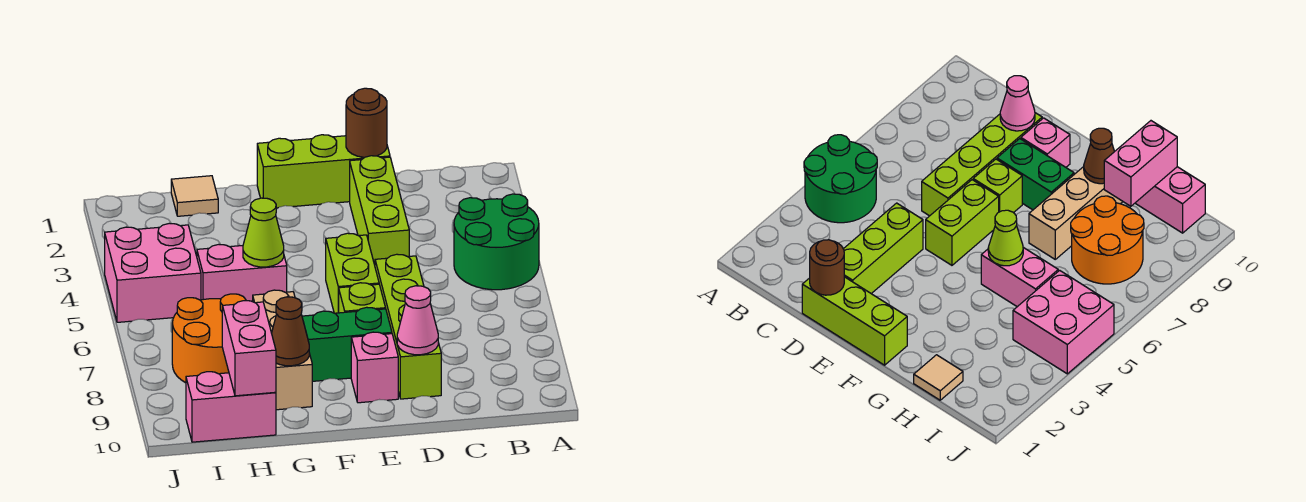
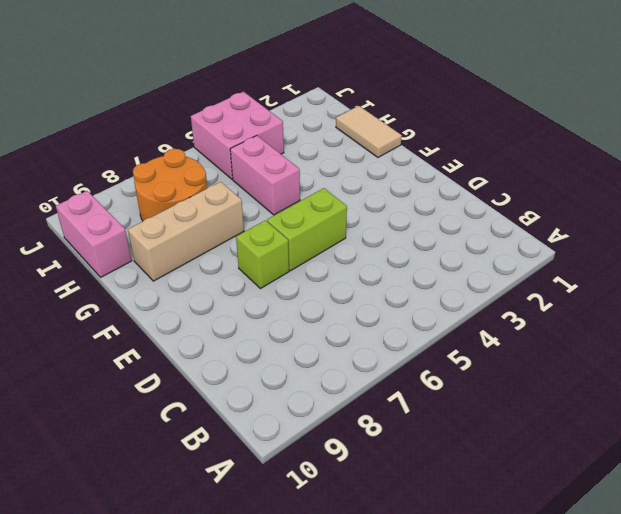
tan 1x2 tile [336,106,402,157] -> tan 1x1 tile [171,176,218,216]
none -> green 2x2 round brick [454,194,539,290]
none -> lime 1x3 brick [257,135,390,208]
none -> lime 1x3 brick [350,156,409,265]

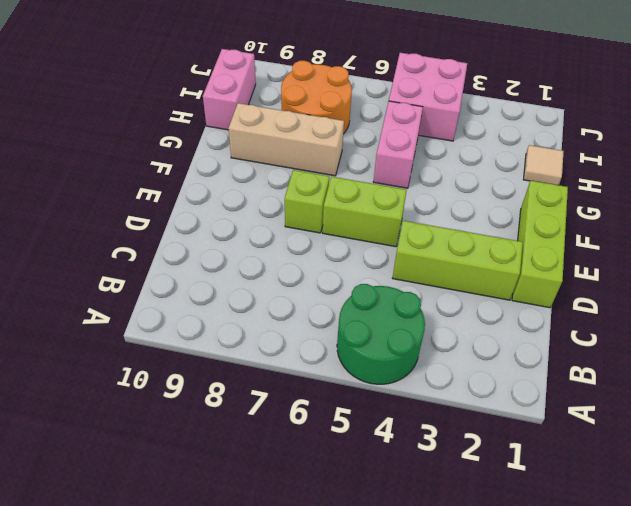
none -> lime 1x4 brick [375,254,441,399]
none -> green 1x2 brick [302,307,392,381]
none -> pink 1x1 brick [351,332,398,403]

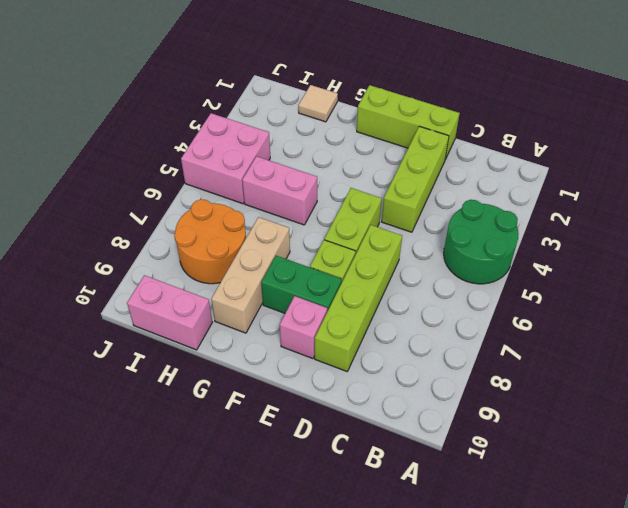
none -> brown 1x1 round brick [346,88,387,157]
none -> pink 1x1 cone [397,286,438,355]
none -> lime 1x1 cone [243,198,284,267]

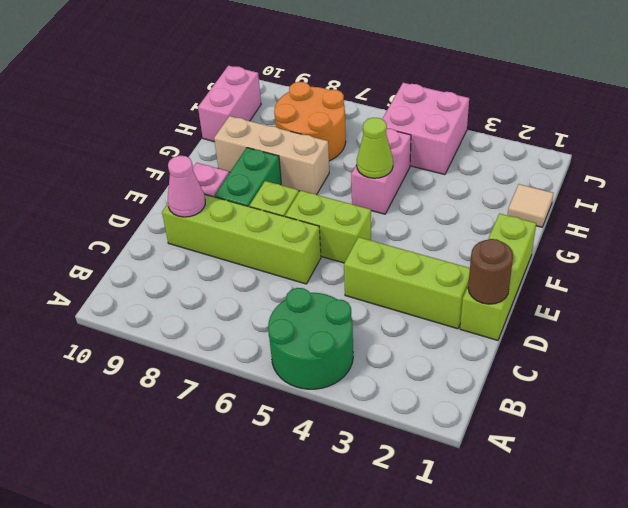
none -> brown 1x1 cone [272,297,309,366]
none -> pink 1x2 brick [222,301,276,396]

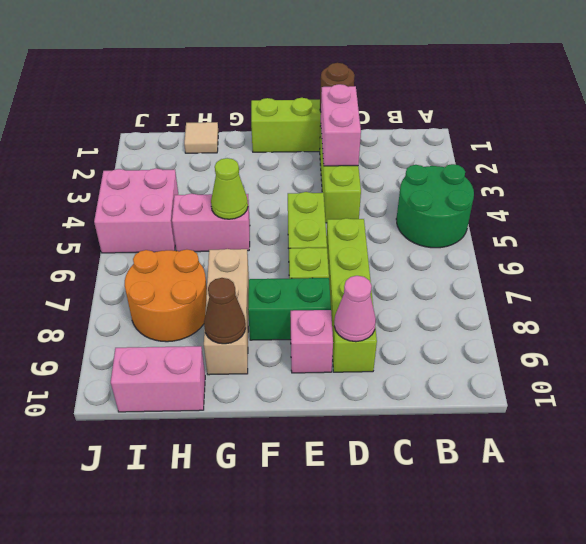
pink 1x2 brick [321,84,361,166] -> pink 1x2 brick moved to [222,301,276,396]

